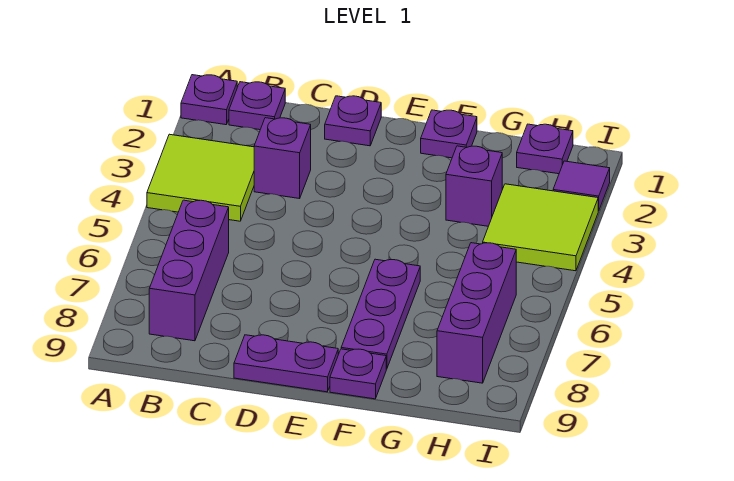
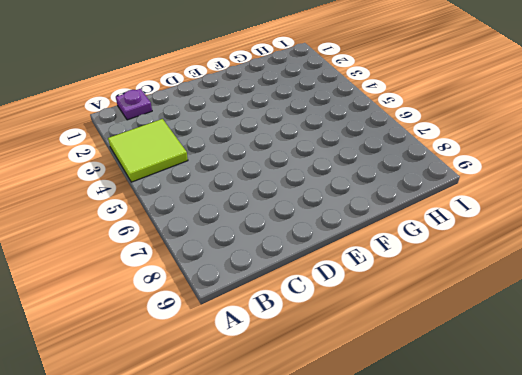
none -> purple 1x1 plate [181,75,237,125]
none -> purple 1x3 brick [149,200,229,341]
none -> purple 1x1 brick [254,118,311,199]

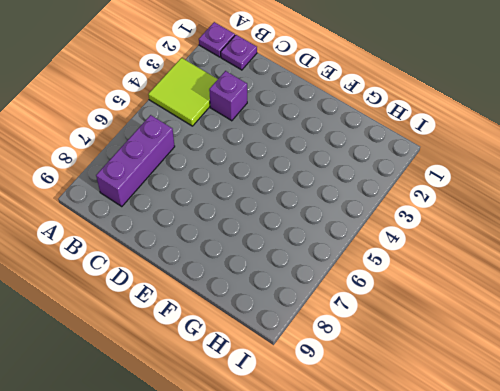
none -> purple 1x1 plate [325,96,381,146]
none -> purple 1x2 plate [234,335,338,392]
none -> purple 1x1 plate [421,110,477,158]

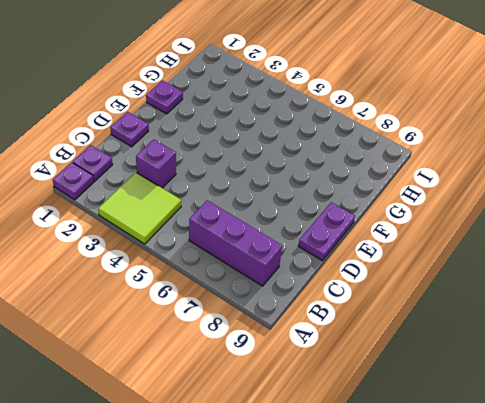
none -> purple 1x3 plate [341,259,420,369]
none -> purple 1x1 plate [330,349,386,399]
none -> purple 1x1 brick [446,146,502,226]

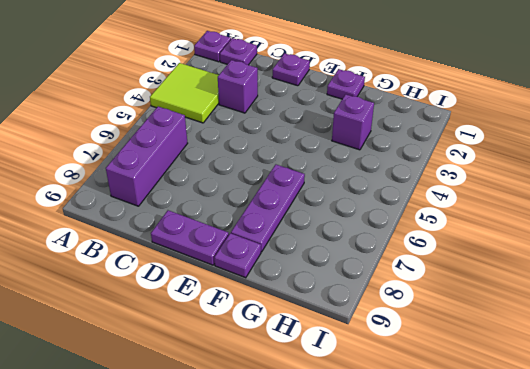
none -> purple 1x1 plate [517,124,573,174]
none -> lime 2x2 tile [483,184,598,271]
none -> purple 1x3 brick [437,243,516,383]

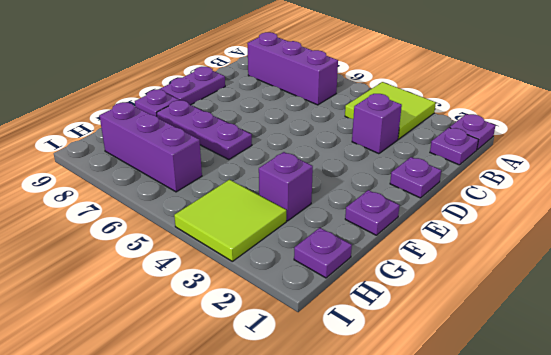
none -> purple 1x1 tile [553,161,610,211]

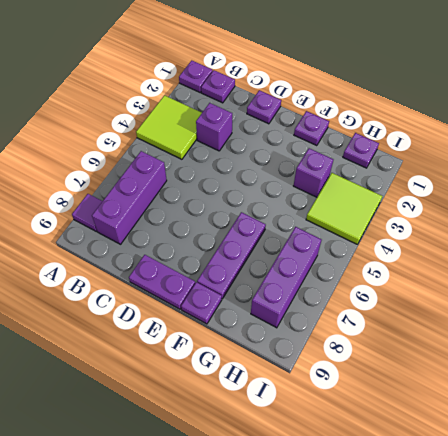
purple 1x1 tile [72,194,102,231] -> purple 1x1 tile moved to [553,161,610,211]

